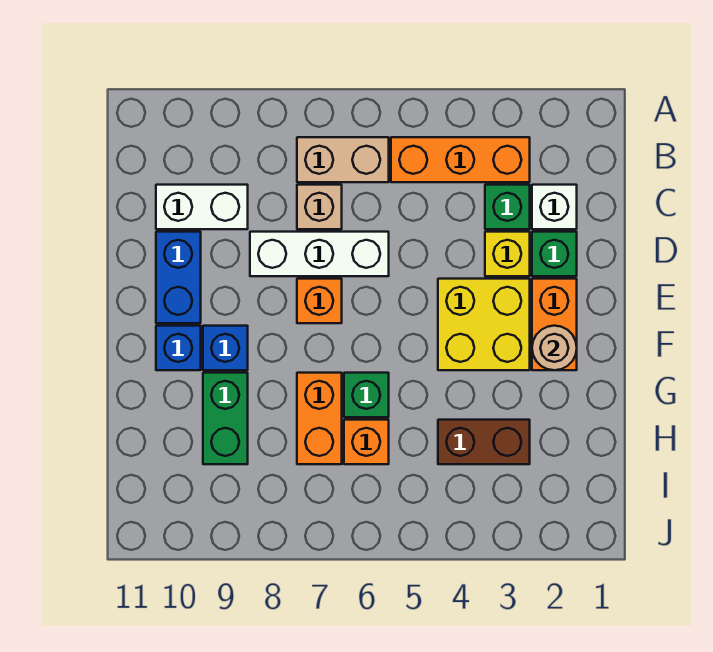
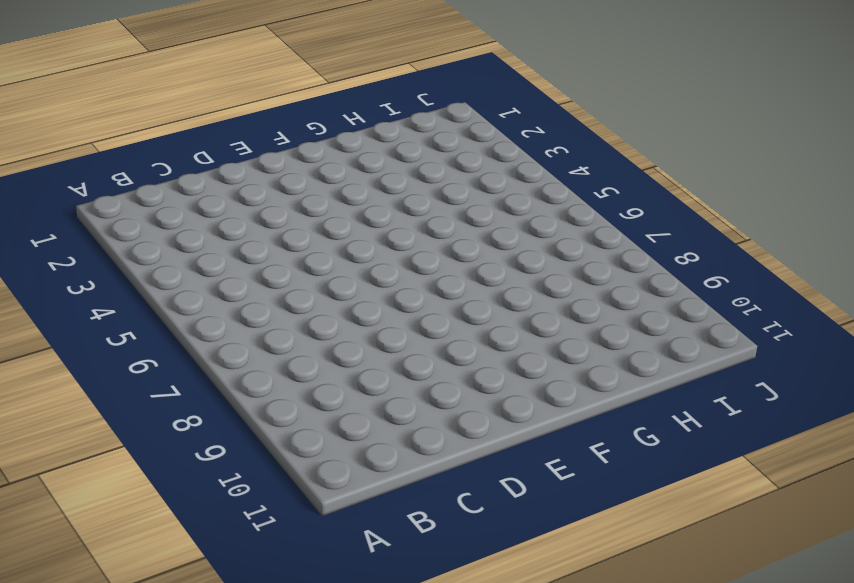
none -> orange 1x3 brick [391,137,530,182]
none -> tan 1x2 brick [297,137,389,182]
none -> white 1x1 brick [532,185,577,229]

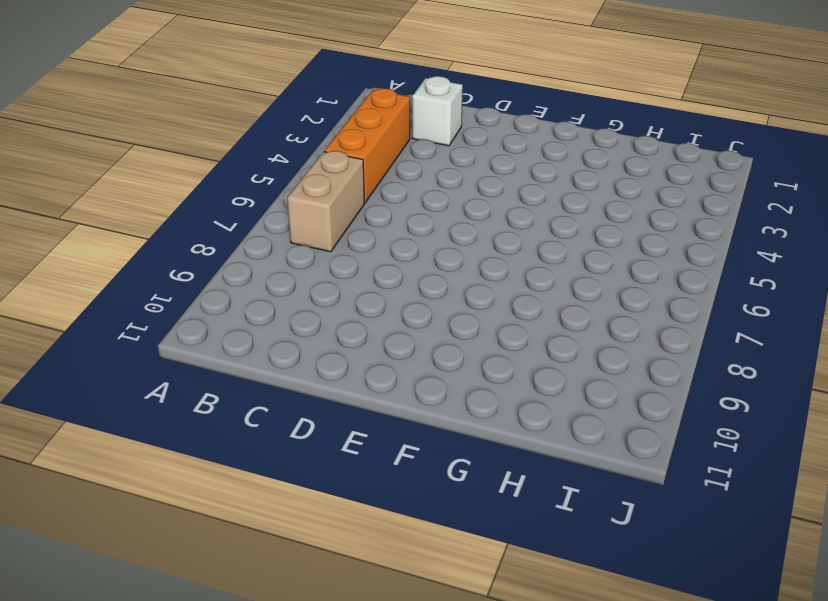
none -> green 1x1 brick [485,185,530,229]
none -> tan 1x1 brick [297,185,342,229]
none -> white 1x2 brick [156,185,248,229]

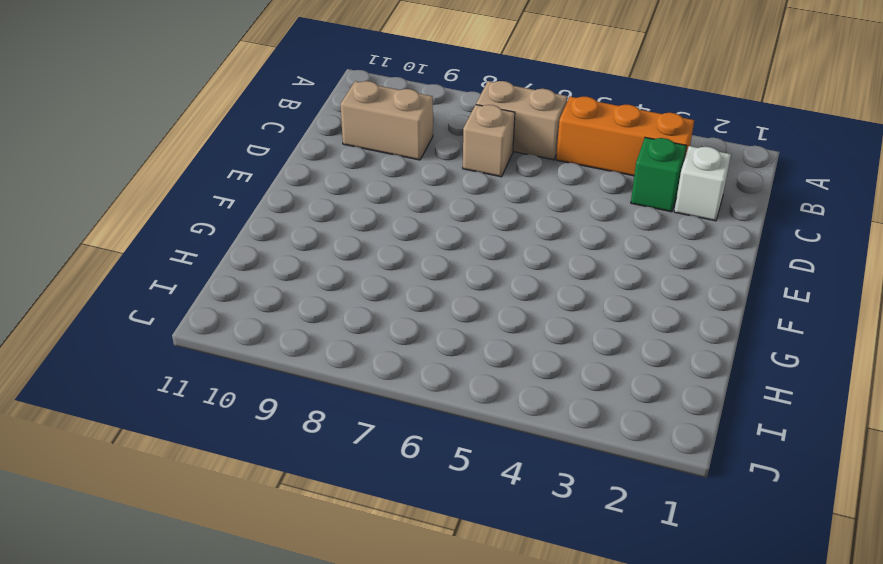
tan 1x2 brick [340,81,433,160] -> white 1x2 brick [156,185,248,229]
none -> green 1x1 brick [532,232,577,276]
none -> yellow 1x1 brick [485,232,530,276]
none -> white 1x3 brick [250,232,389,276]

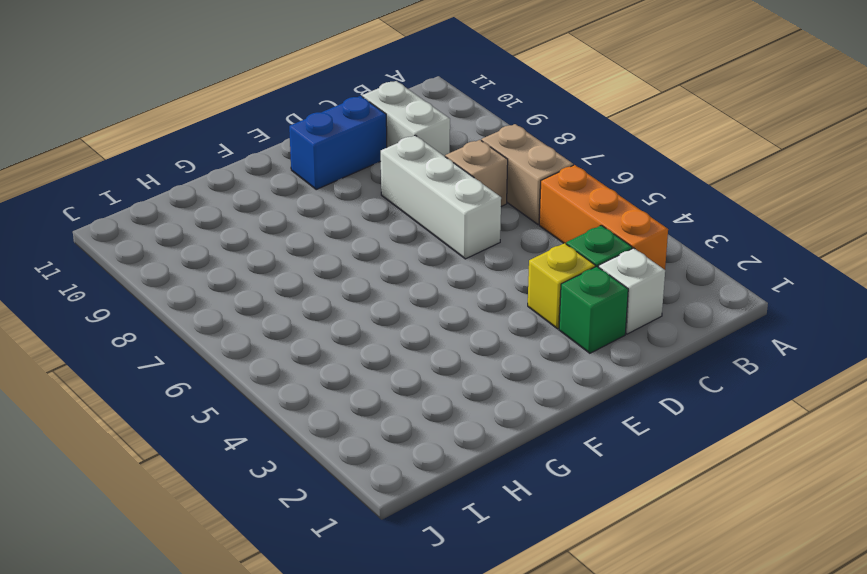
none -> orange 1x2 brick [532,279,577,370]
none -> yellow 2x2 brick [438,279,530,370]
none -> orange 1x1 brick [297,279,342,323]

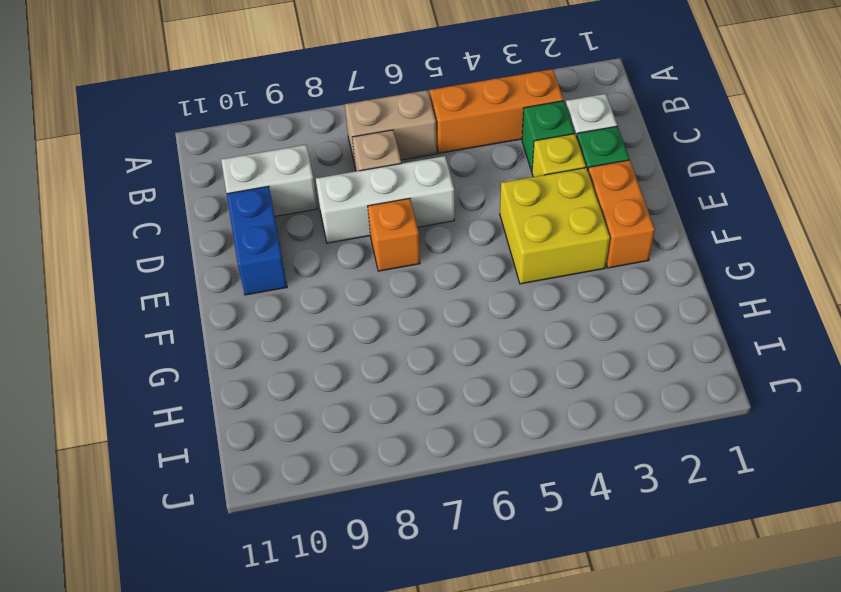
none -> blue 1x1 brick [203,326,248,370]
none -> blue 1x1 brick [156,326,201,370]
none -> green 1x1 brick [344,373,389,417]

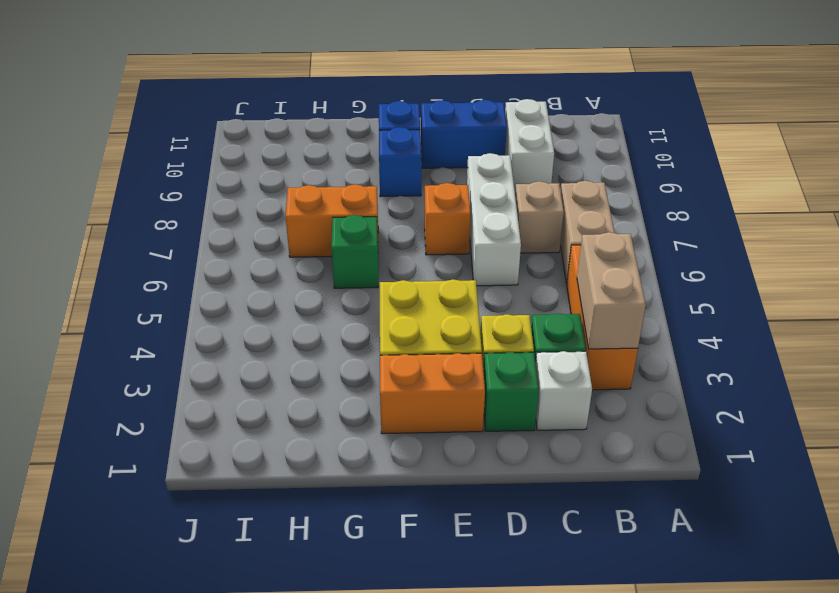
tan 1x2 brick [577,232,646,349] -> none
none -> green 1x2 brick [203,373,248,464]
none -> brown 1x2 brick [438,420,530,464]
none -> orange 1x1 brick [344,420,389,464]

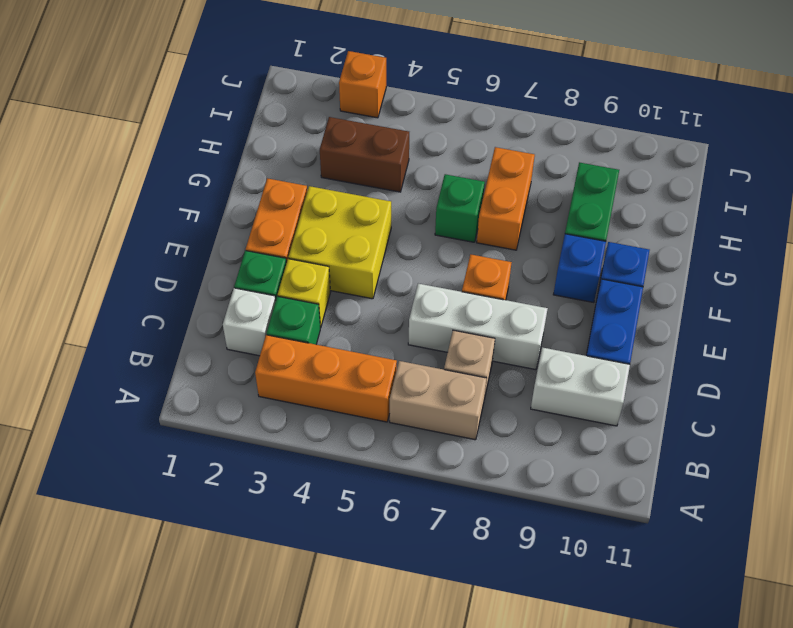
orange 1x1 brick [339,51,386,118] -> orange 1x1 brick moved to [344,420,389,464]
none -> tan 1x1 round brick [532,326,577,370]

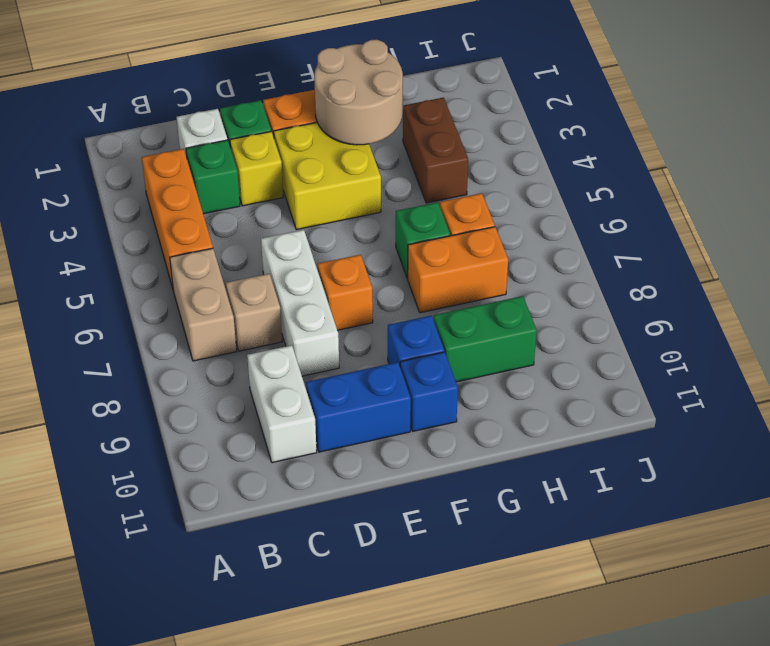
tan 2x2 round brick [314,40,403,145] -> tan 1x1 round brick [532,326,577,370]

